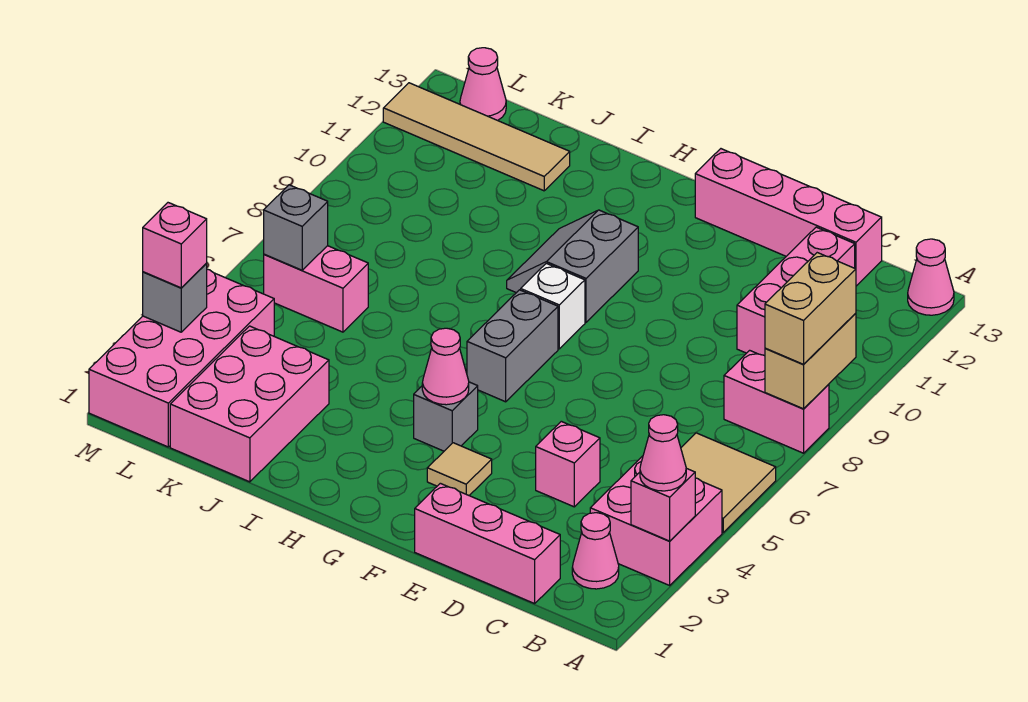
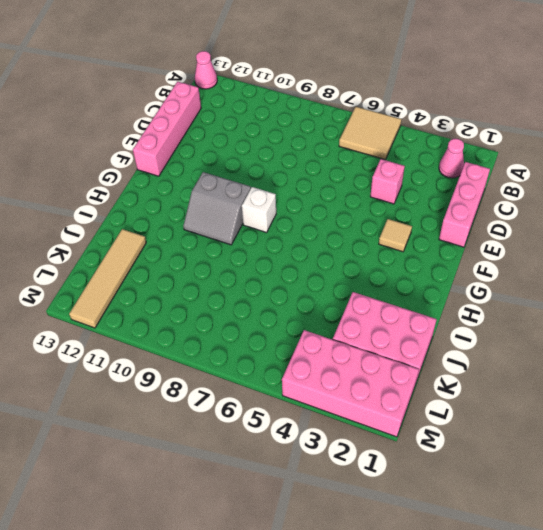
none -> pink 2x2 brick [590,456,722,585]
none -> pink 1x2 brick [724,350,829,453]
none -> pink 1x3 brick [737,227,855,356]

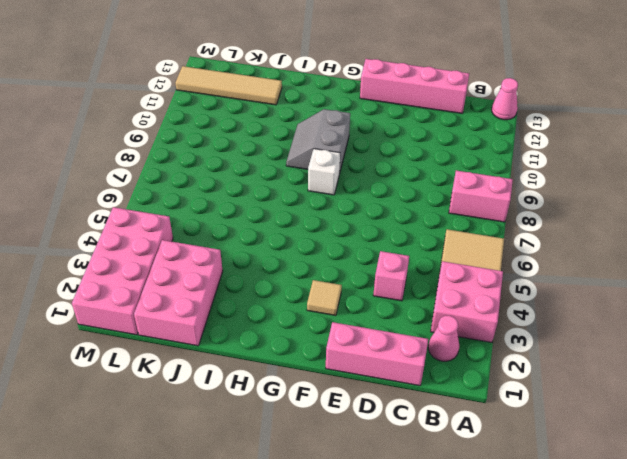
none -> pink 1x3 brick [737,227,855,356]
none -> grey 1x1 brick [414,382,478,451]
none -> grey 1x2 brick [467,290,558,402]

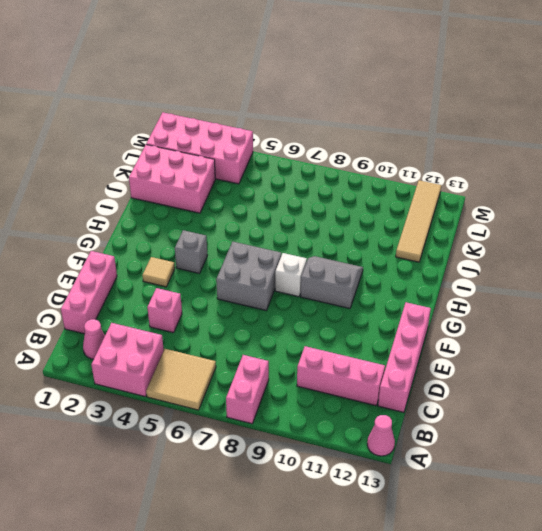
grey 2x2 brick [216,242,281,310] -> grey 1x2 brick [467,290,558,402]
none -> pink 1x2 brick [264,246,368,332]
none -> pink 1x1 cone [460,48,506,121]
none -> pink 1x1 brick [631,468,695,541]

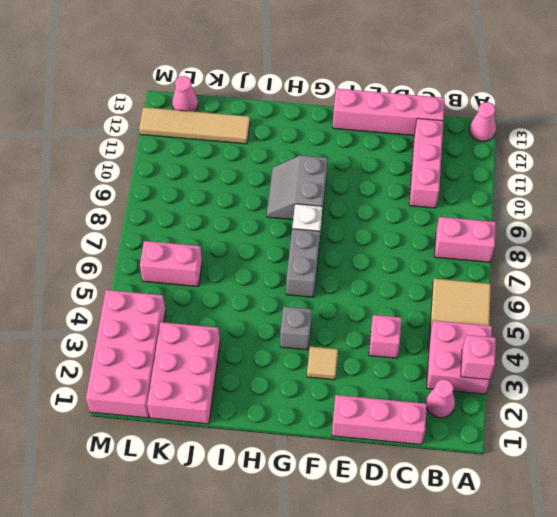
none -> tan 1x2 brick [765,313,856,409]
none -> pink 1x1 cone [422,328,469,405]
none -> grey 1x1 brick [264,185,328,270]

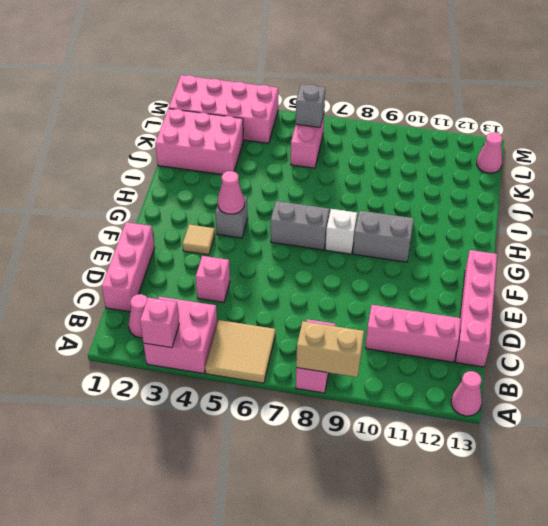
none -> tan 1x4 tile [383,83,570,191]
none -> grey 1x1 brick [143,264,207,332]
none -> pink 1x1 cone [640,415,686,491]

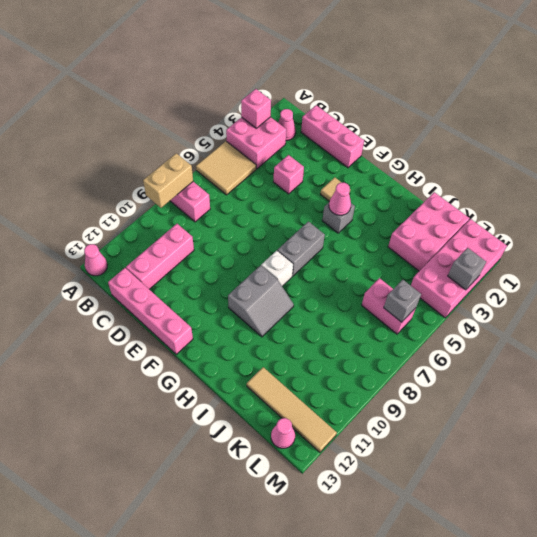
none -> pink 1x1 cone [640,415,686,491]
none -> tan 1x2 brick [765,253,856,365]
none -> pink 1x1 brick [143,203,207,288]

